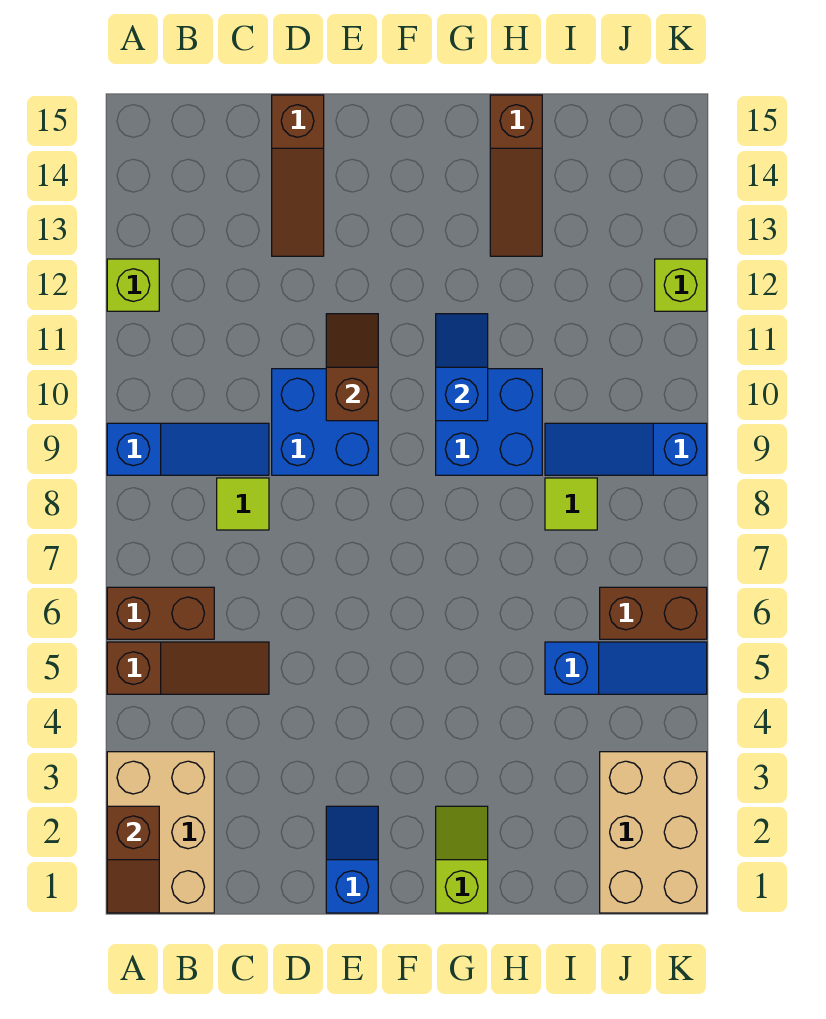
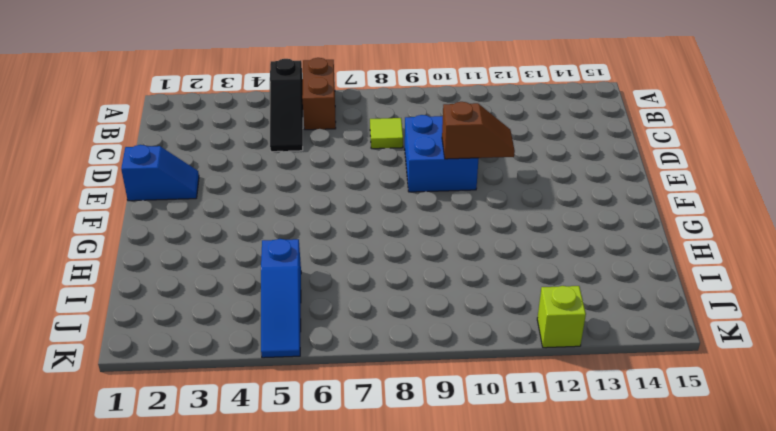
black 1x3 slope [270,59,303,152] -> brown 1x3 slope [107,642,269,694]
none -> tan 2x3 brick [107,752,214,913]
none -> blue 1x3 slope [107,423,269,475]
none -> lime 1x1 brick [107,259,159,311]

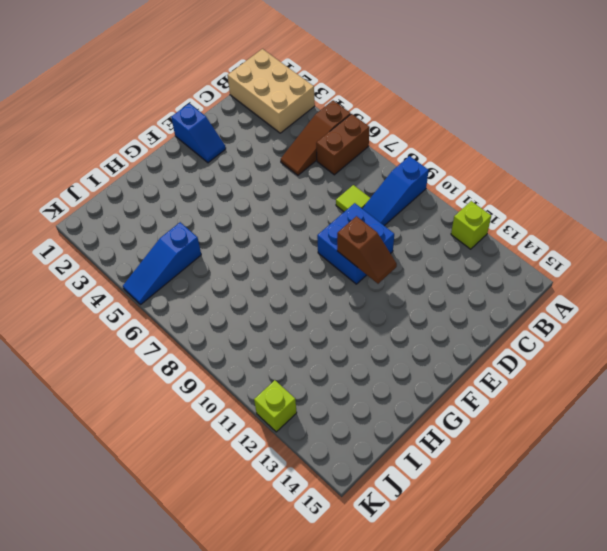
none -> brown 1x3 slope [272,95,324,256]
none -> lime 1x2 slope [436,806,488,913]
none -> blue 2x2 brick [436,369,542,475]

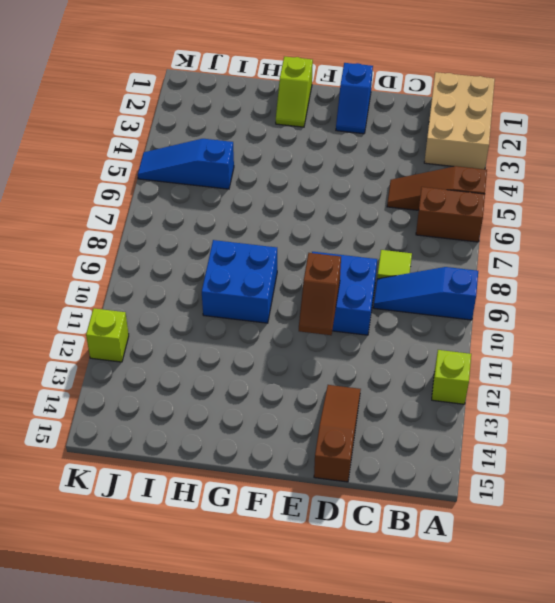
none -> brown 1x3 slope [490,95,542,256]
none -> lime 1x1 tile [545,478,597,530]
none -> blue 1x3 slope [545,423,707,475]

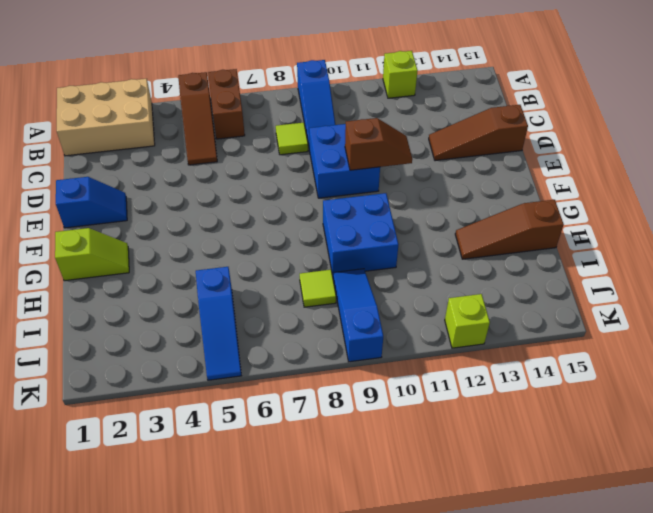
none -> tan 2x3 brick [600,752,707,913]
none -> brown 1x2 brick [600,587,707,639]
none -> brown 1x2 slope [107,806,159,913]

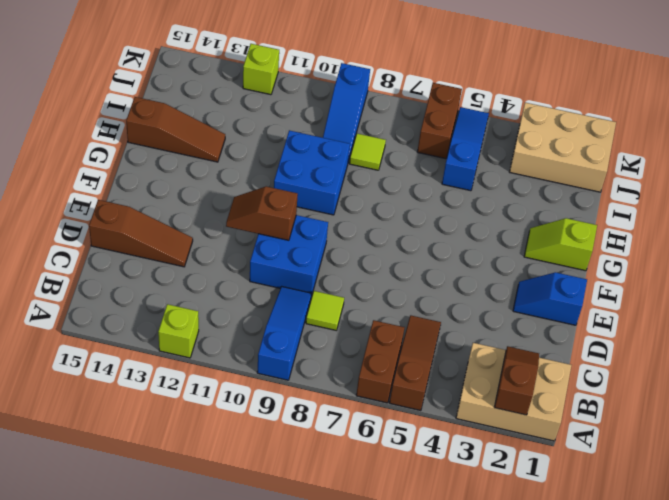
brown 1x2 slope [495,346,539,415] -> brown 1x2 slope turned to [107,806,159,913]
none -> blue 1x2 slope [436,314,488,421]

